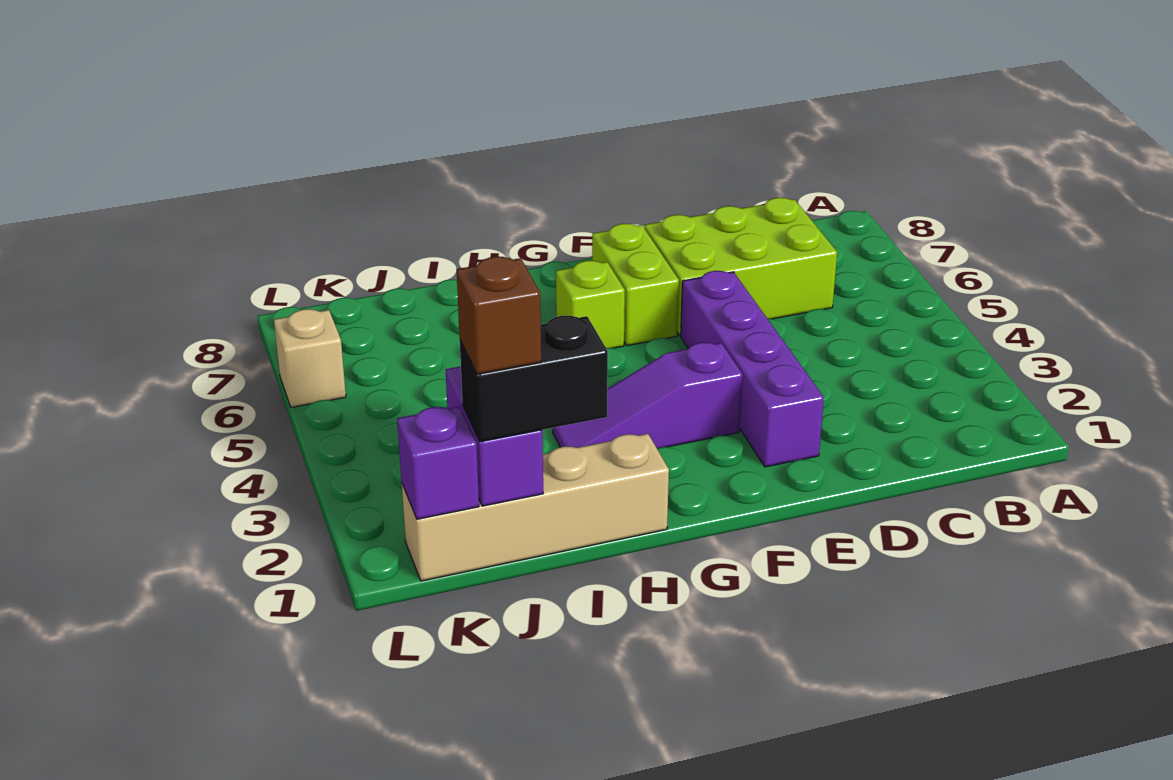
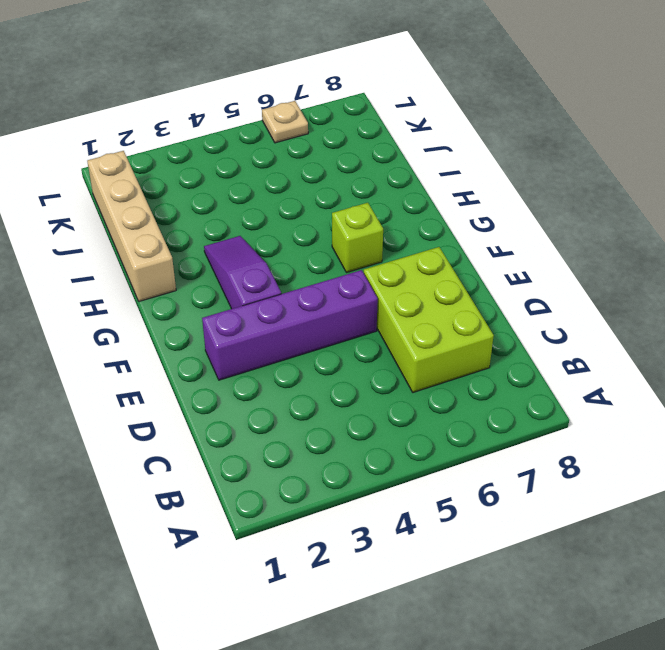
tan 1x1 plate [262,101,308,143] -> tan 1x1 brick [274,309,346,407]
none -> lime 1x2 brick [592,224,679,346]
none -> purple 1x2 brick [446,366,543,506]

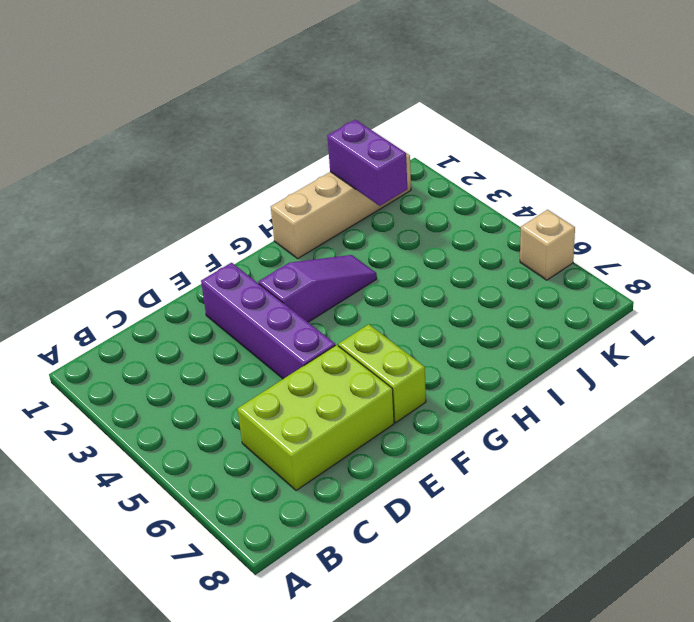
none -> lime 1x1 brick [556,261,625,348]
none -> purple 1x1 brick [397,407,479,519]

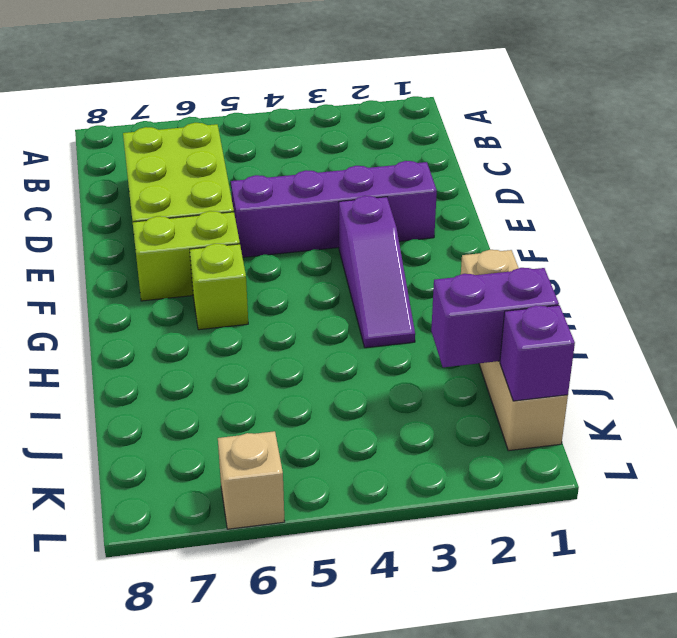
none -> black 1x2 brick [460,316,608,442]
none -> brown 1x1 brick [457,257,541,374]

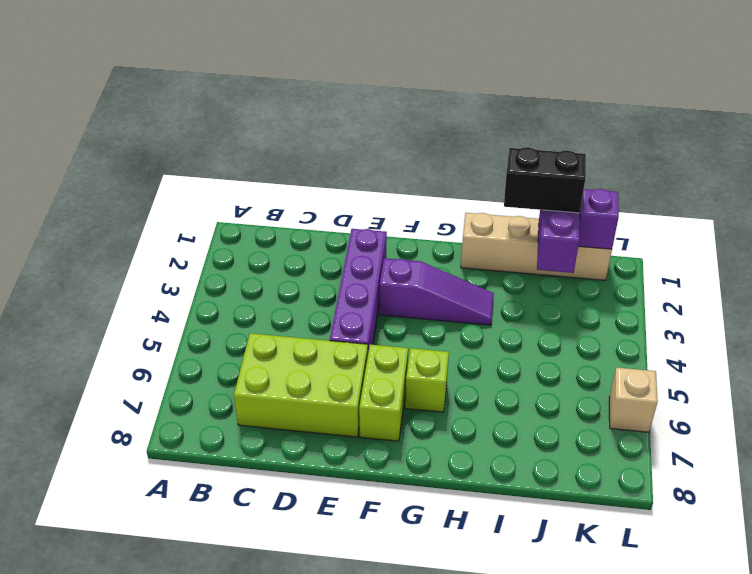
none -> brown 1x1 brick [457,257,541,374]

